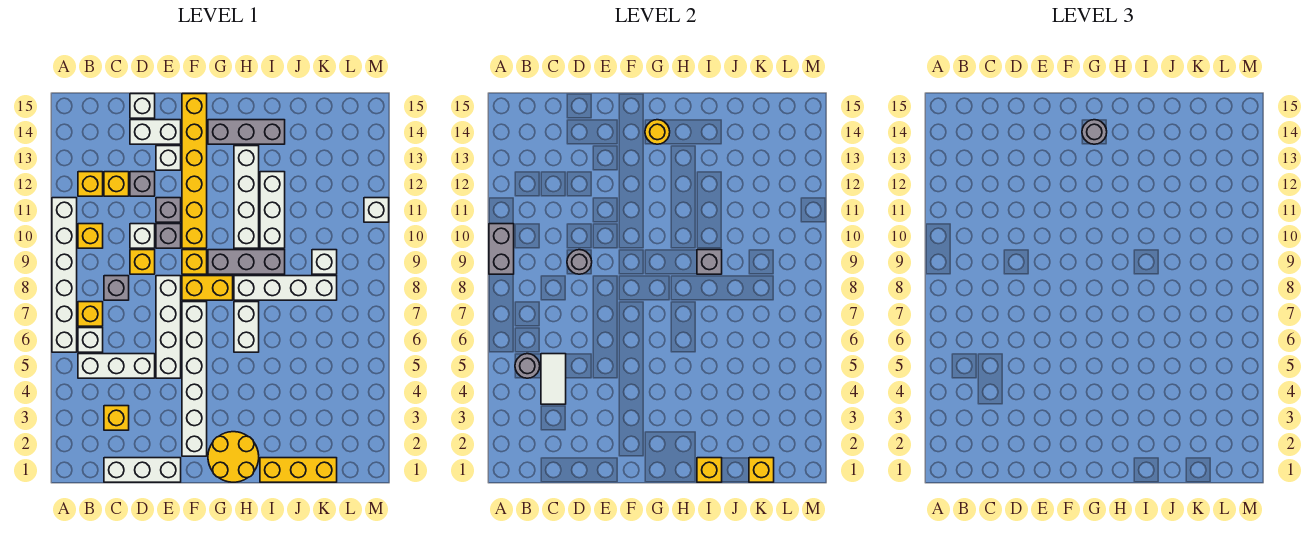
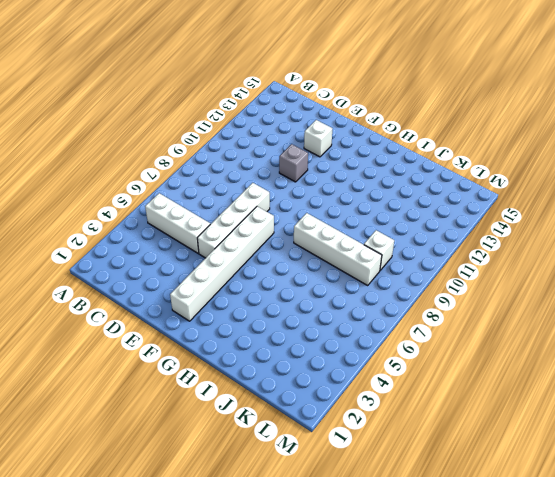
none -> white 1x6 brick [52,198,77,352]
none -> white 1x1 brick [78,328,103,352]
none -> yellow 1x1 brick [78,302,103,326]
none -> yellow 1x1 brick [78,224,103,248]

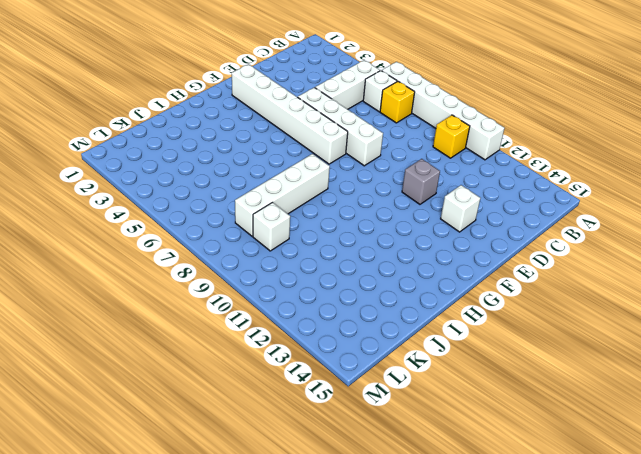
none -> yellow 1x1 brick [78,172,103,196]
none -> white 1x3 brick [104,458,181,482]
none -> yellow 1x1 brick [104,406,129,430]
none -> grey 1x1 brick [104,276,129,300]

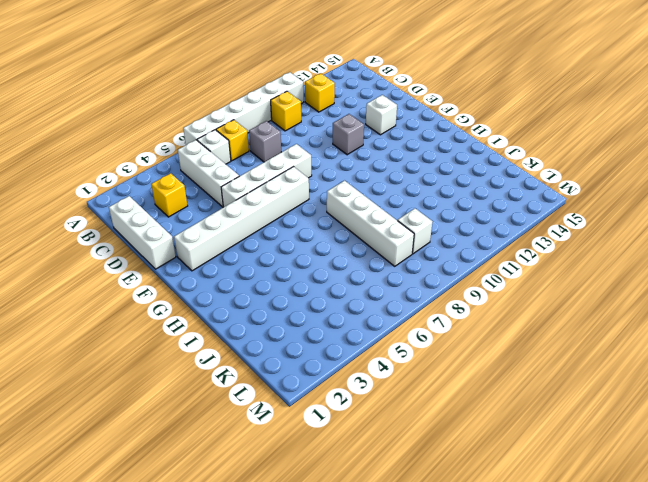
none -> yellow 1x1 brick [104,172,129,196]
none -> yellow 1x1 brick [130,250,155,274]
none -> white 1x1 brick [130,224,155,248]
none -> grey 1x1 brick [130,172,155,196]

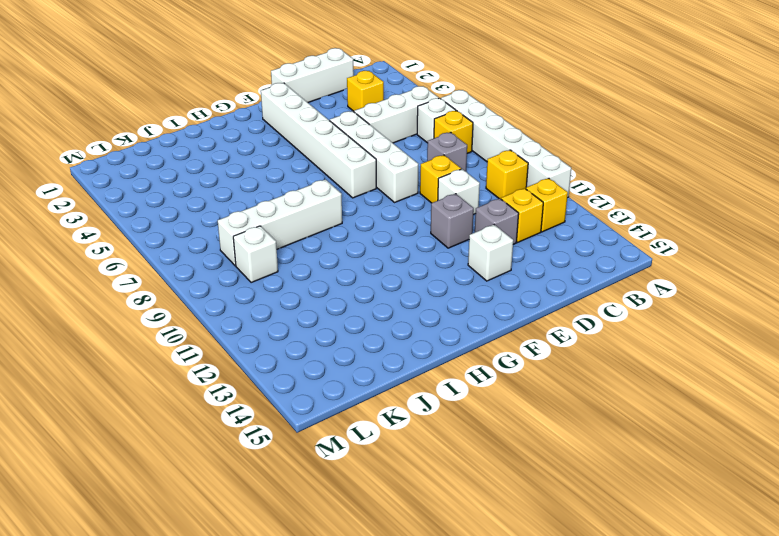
none -> white 1x2 brick [130,120,181,144]
none -> white 1x1 brick [130,94,155,118]
none -> grey 1x1 brick [156,224,181,248]
none -> yellow 1x2 brick [182,276,233,300]

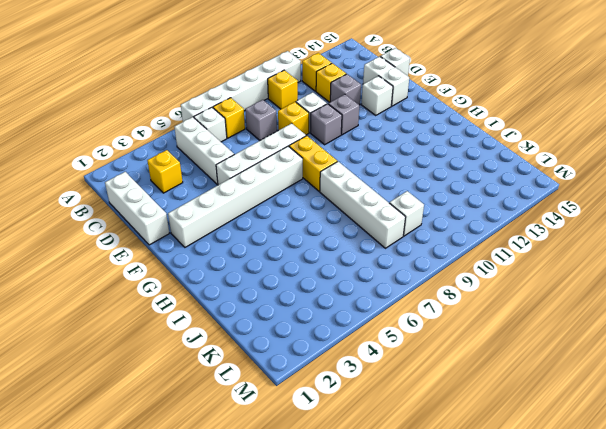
none -> yellow 1x1 brick [182,250,207,274]
none -> yellow 1x6 brick [182,94,207,248]
none -> yellow 2x2 round brick [208,432,259,482]
none -> grey 1x3 brick [208,250,285,274]

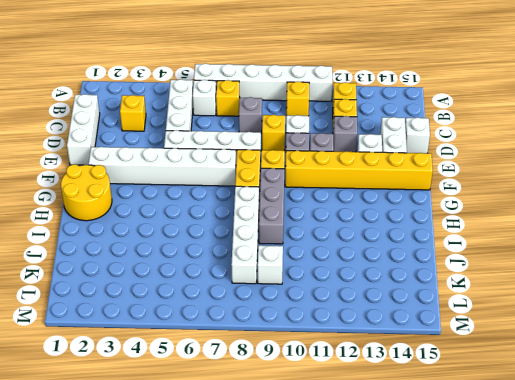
none -> grey 1x3 brick [208,120,285,144]
none -> white 1x2 brick [234,302,259,352]
none -> white 1x4 brick [234,146,259,248]
none -> yellow 1x3 brick [260,458,337,482]

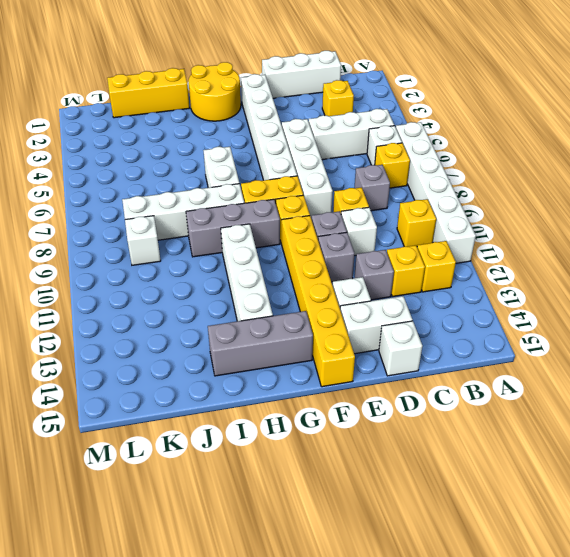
none -> white 1x3 brick [260,172,285,248]
none -> white 1x1 brick [364,198,389,222]
none -> grey 1x2 brick [489,224,514,274]
none -> grey 1x1 round brick [515,354,540,378]

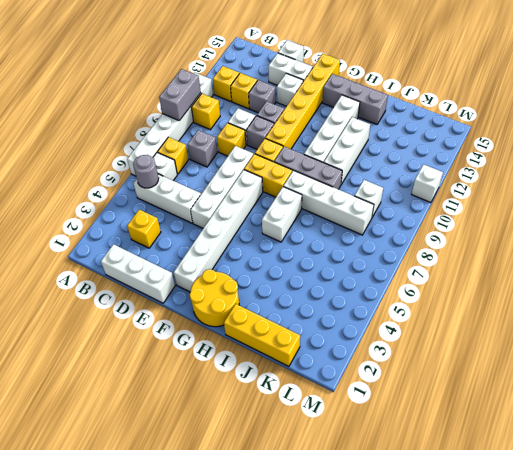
none -> white 1x2 tile [541,354,566,404]
none -> grey 1x1 round brick [567,250,592,274]
none -> yellow 1x1 round brick [645,120,670,144]
none -> yellow 1x1 brick [697,458,722,482]

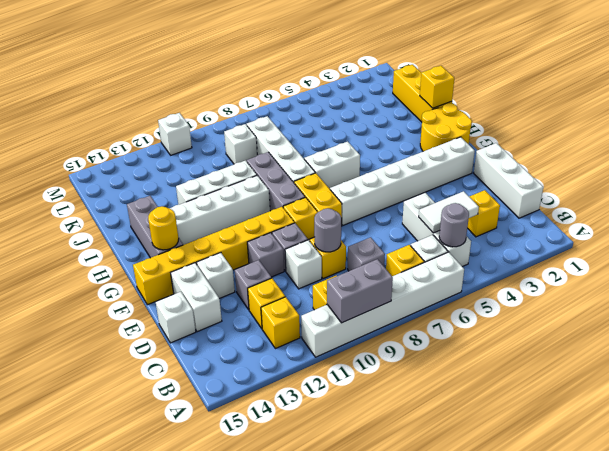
none -> white 1x4 brick [156,276,181,378]
none -> grey 1x1 brick [697,250,722,274]
none -> yellow 1x1 brick [749,458,774,482]
none -> grey 1x1 round brick [1082,120,1107,144]

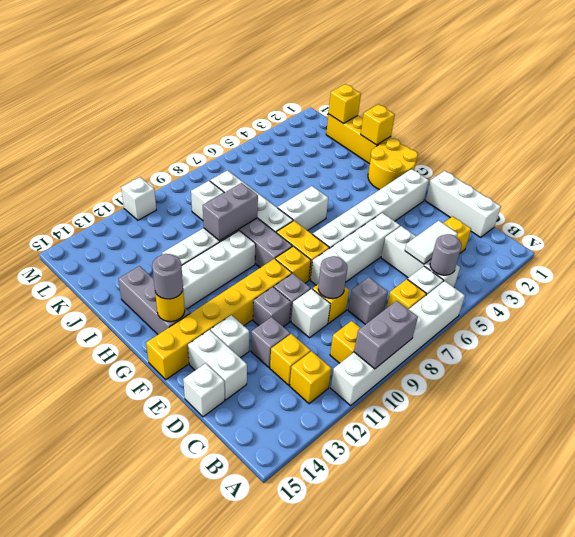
grey 1x2 brick [203,183,258,241] -> grey 1x1 brick [697,250,722,274]

